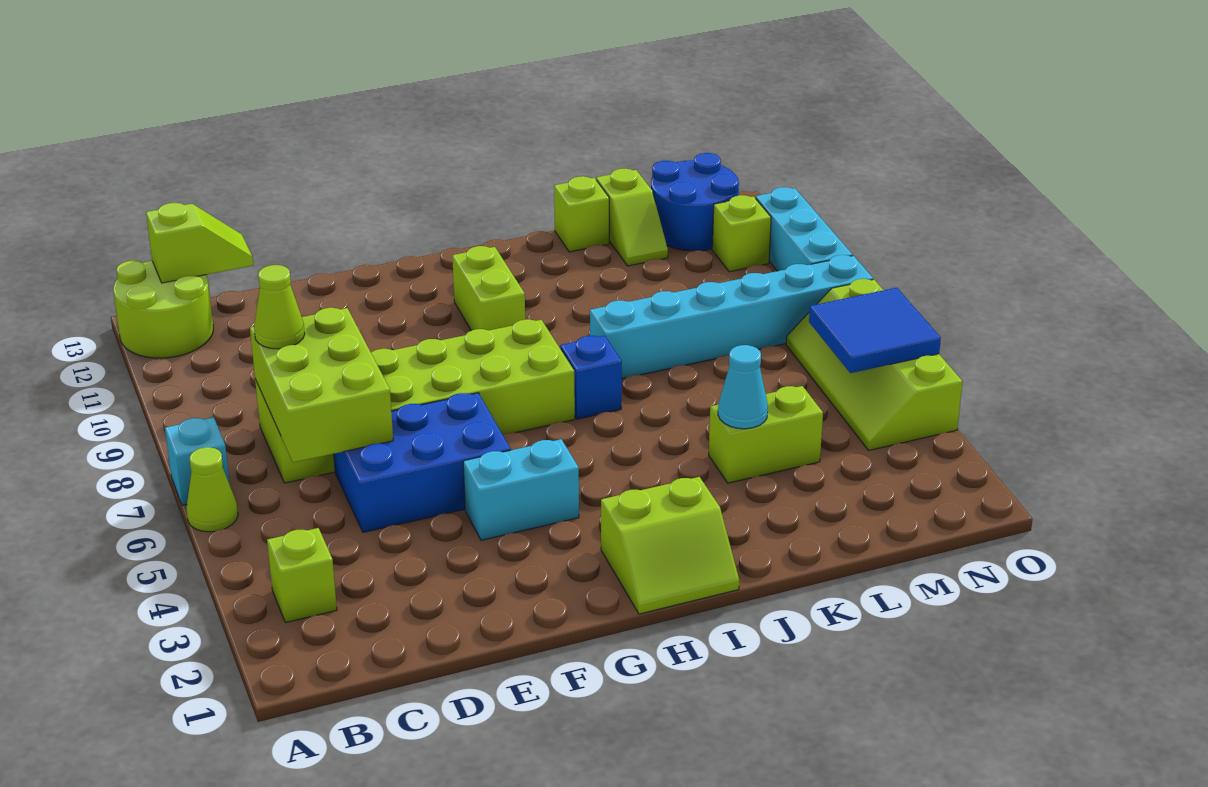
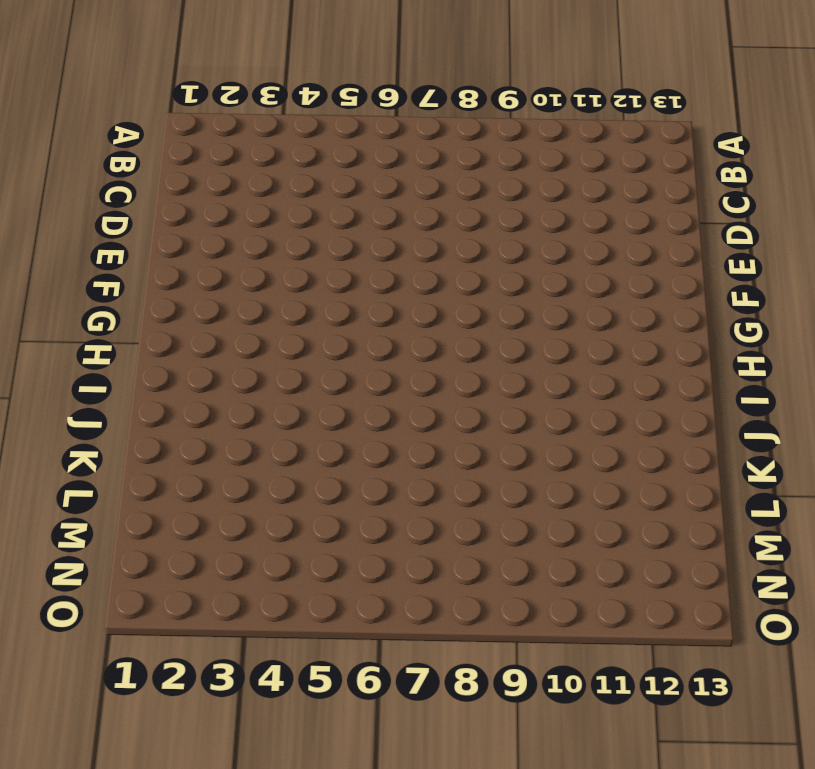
none -> lime 1x1 cone [186,447,238,532]
none -> cyan 1x1 brick [165,417,230,505]
none -> lime 2x2 round brick [113,261,213,358]

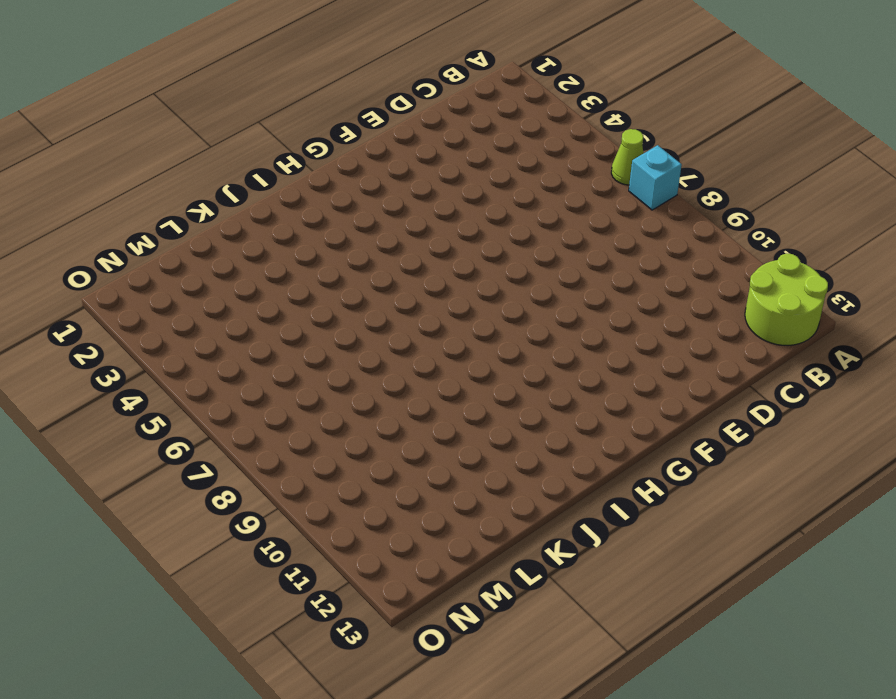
none -> lime 1x1 brick [267,528,337,623]
none -> lime 2x6 brick [255,319,575,483]
none -> blue 2x3 brick [334,393,511,532]

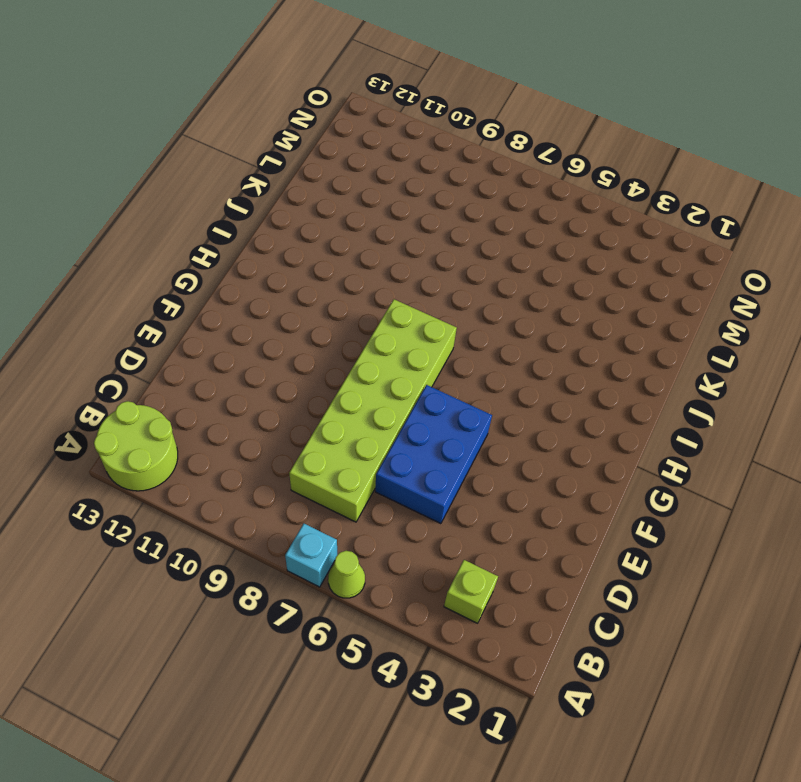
none -> cyan 1x2 brick [463,439,579,540]
none -> lime 2x2 slope [601,477,739,614]
none -> lime 1x2 brick [452,246,525,331]

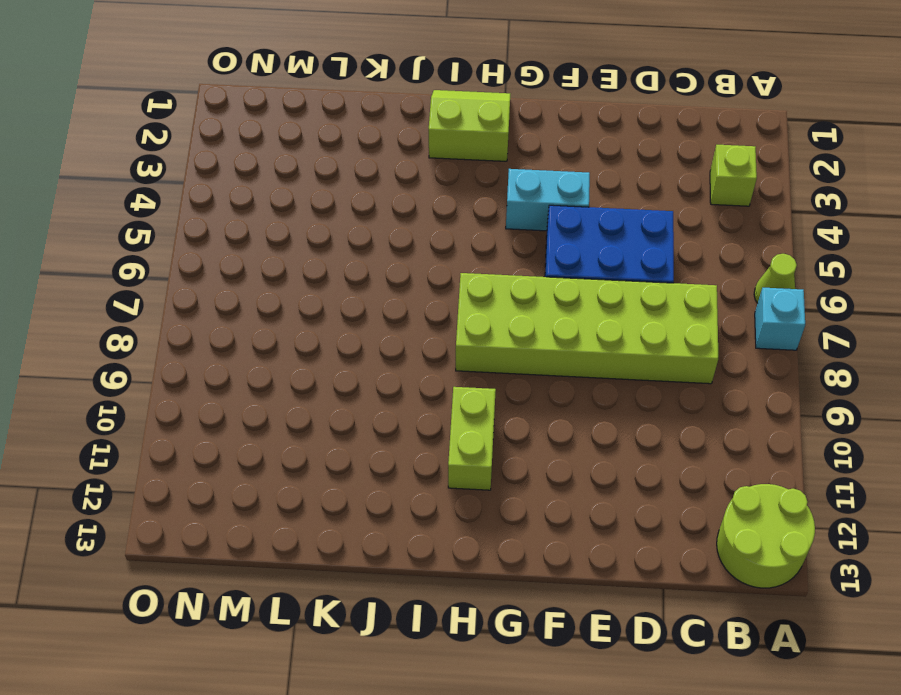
none -> blue 1x1 brick [560,336,622,419]
none -> cyan 1x6 brick [590,255,873,379]
none -> lime 1x2 brick [709,386,823,483]

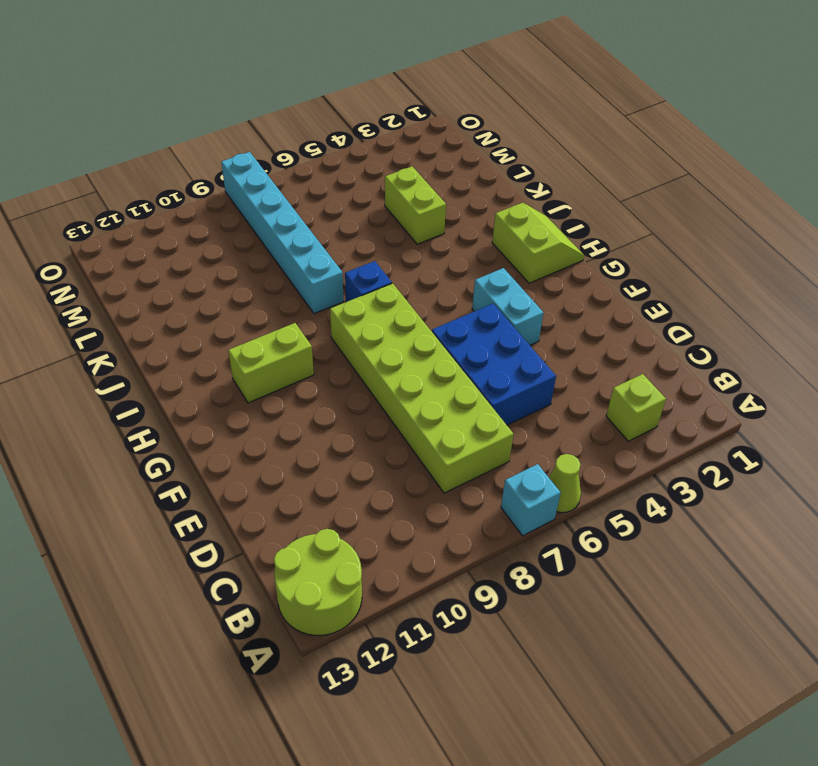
none -> lime 1x1 brick [554,176,609,252]
none -> lime 1x2 slope [596,169,668,266]
none -> blue 2x2 round brick [651,153,739,251]

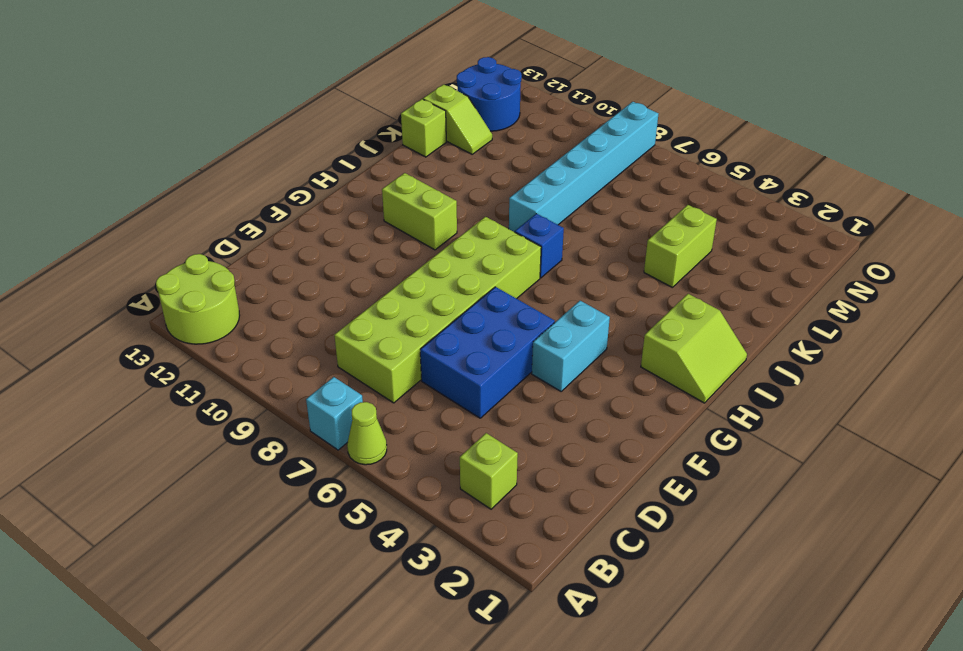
none -> lime 2x4 slope [786,279,963,450]
none -> lime 1x1 brick [712,195,771,272]
none -> cyan 1x3 brick [756,187,853,271]

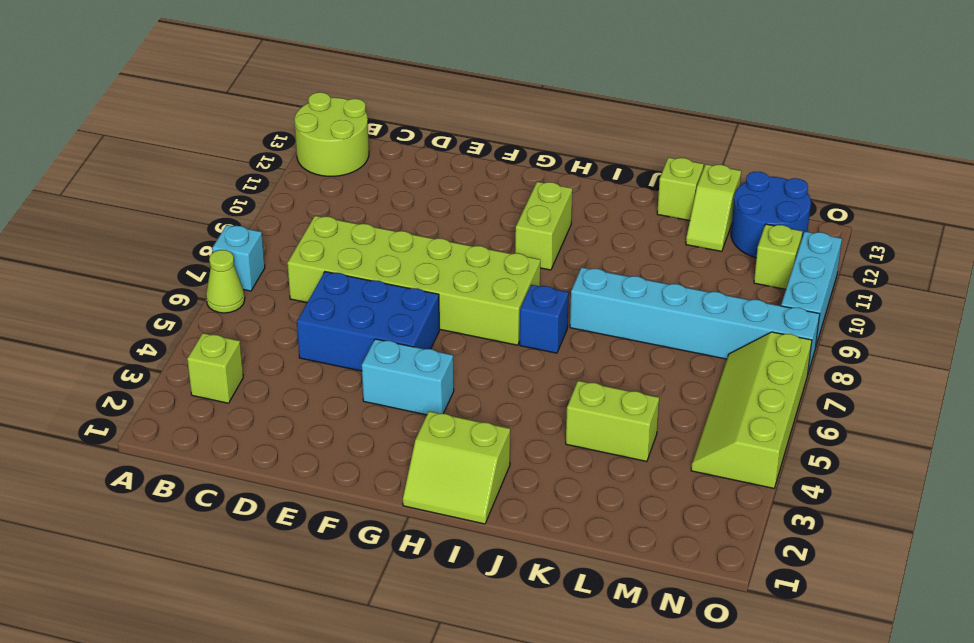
none -> lime 1x2 slope [146,203,253,283]
none -> lime 2x3 brick [250,308,393,462]
none -> cyan 1x1 cone [718,345,768,429]

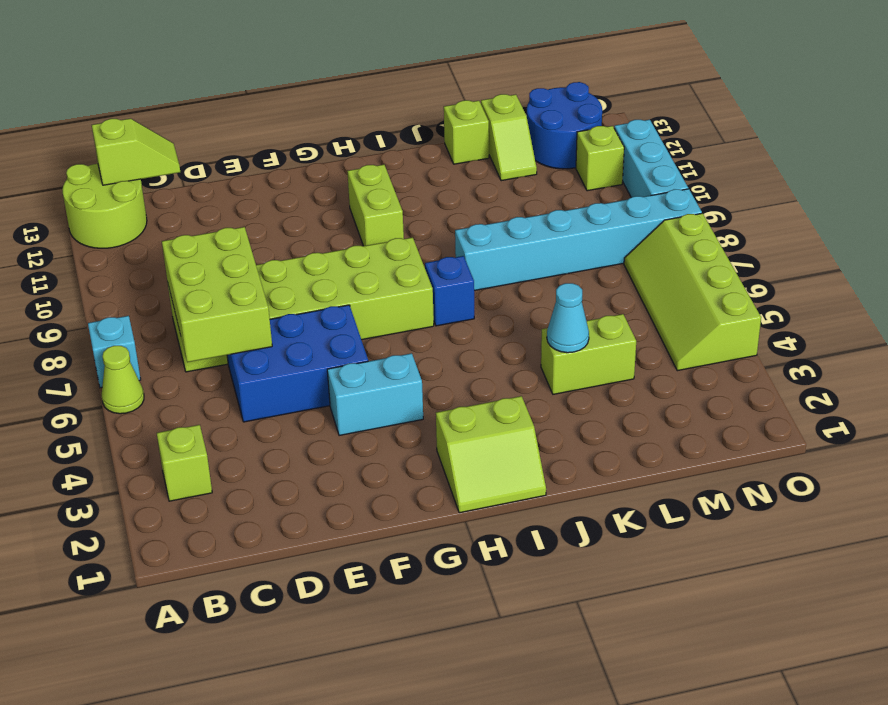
none -> blue 2x2 tile [809,288,941,373]
none -> lime 1x1 cone [254,265,305,349]

